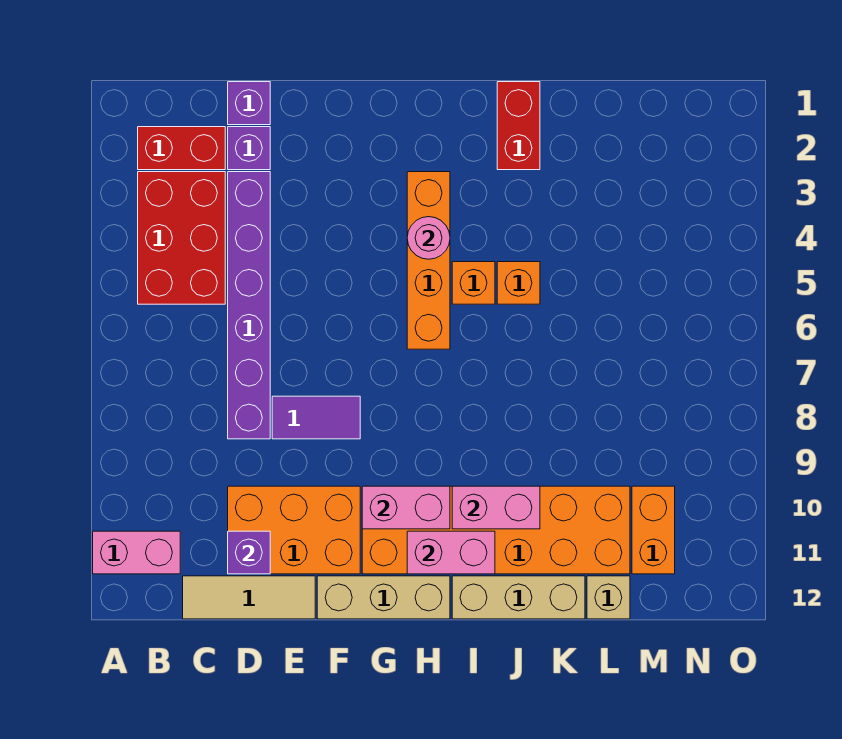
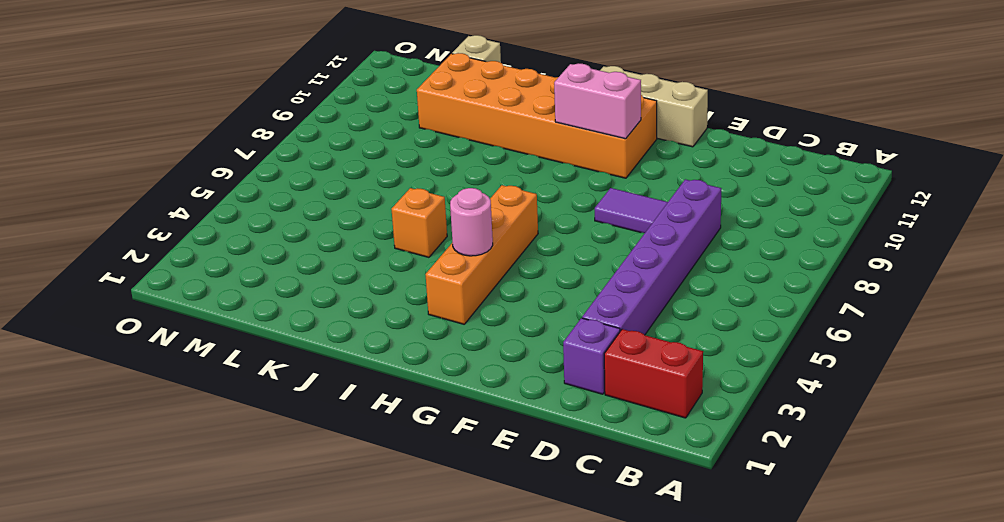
none -> pink 1x2 brick [93,531,180,574]
none -> red 2x3 brick [138,172,225,304]
none -> tan 1x3 tile [183,576,315,619]

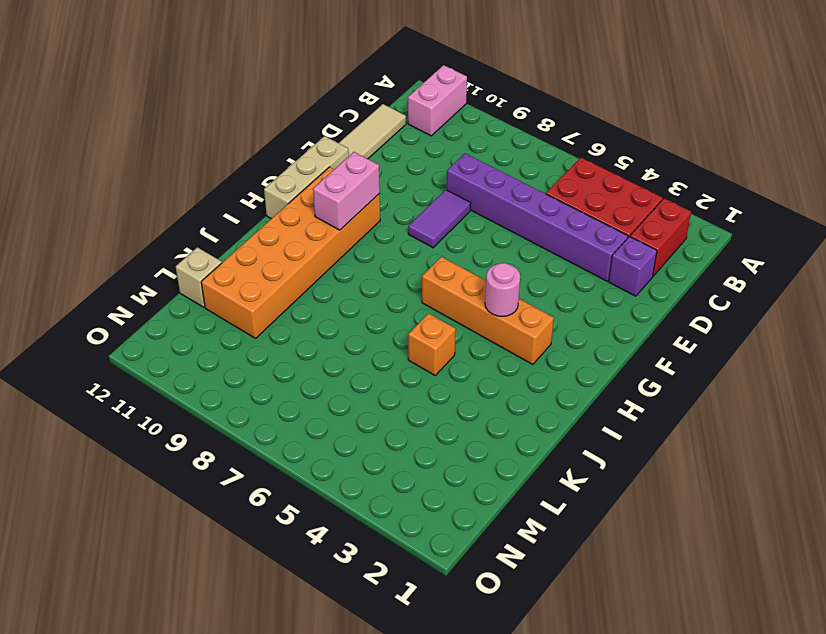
none -> purple 1x1 brick [228,82,270,125]
none -> orange 2x3 brick [228,486,360,574]
none -> orange 1x1 brick [452,262,495,304]

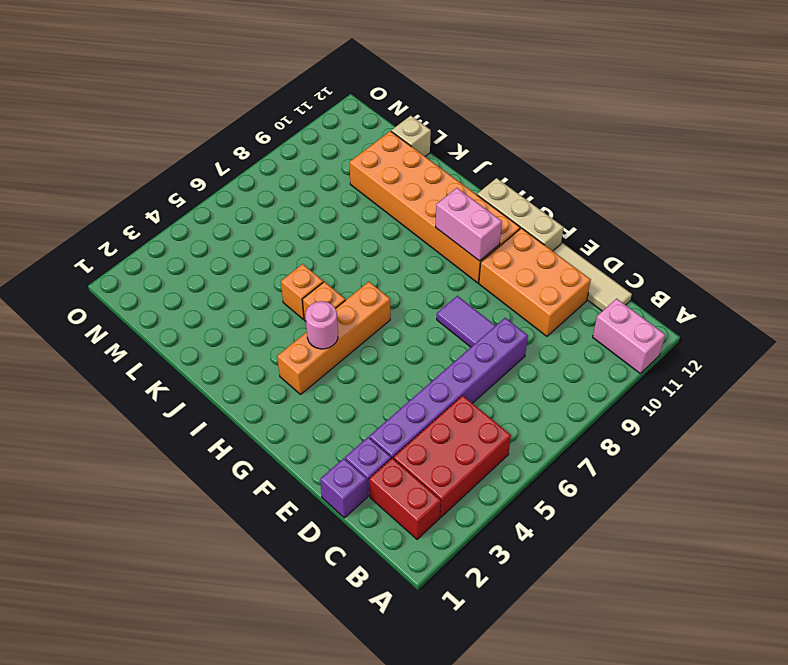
none -> tan 1x3 brick [452,576,585,619]
none -> red 1x2 brick [497,82,540,170]
none -> orange 1x2 brick [632,486,675,574]

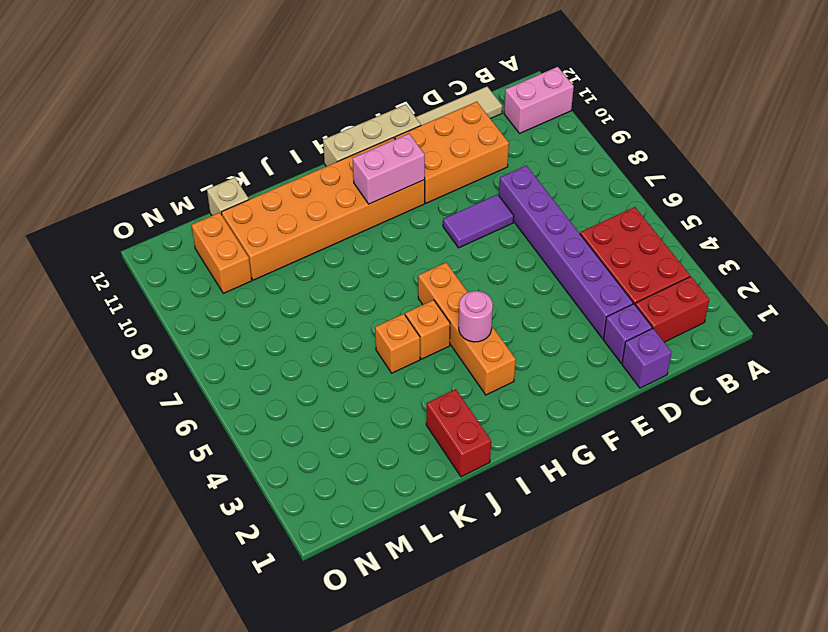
none -> tan 1x3 brick [452,576,585,619]
none -> purple 1x1 brick [228,531,270,574]
none -> pink 1x2 brick [407,531,495,574]

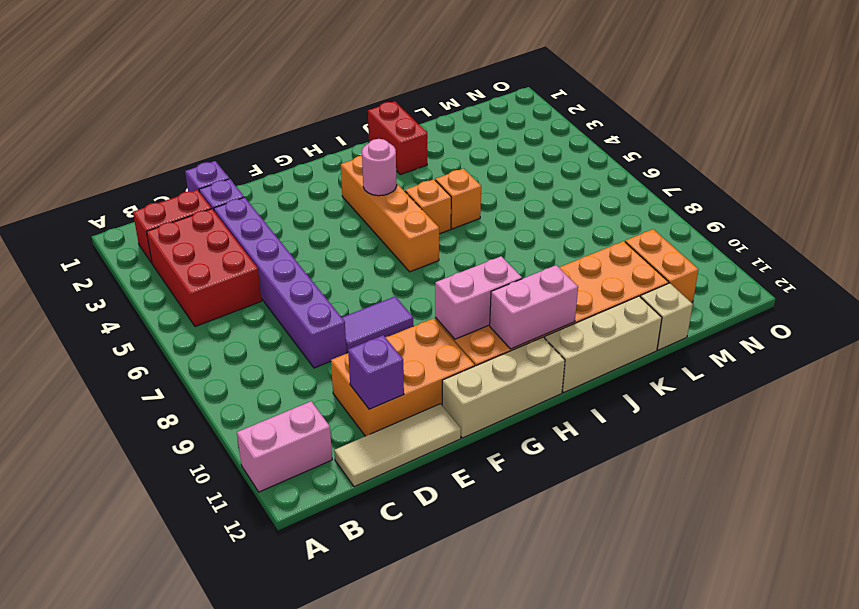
none -> pink 1x2 brick [452,486,540,529]

